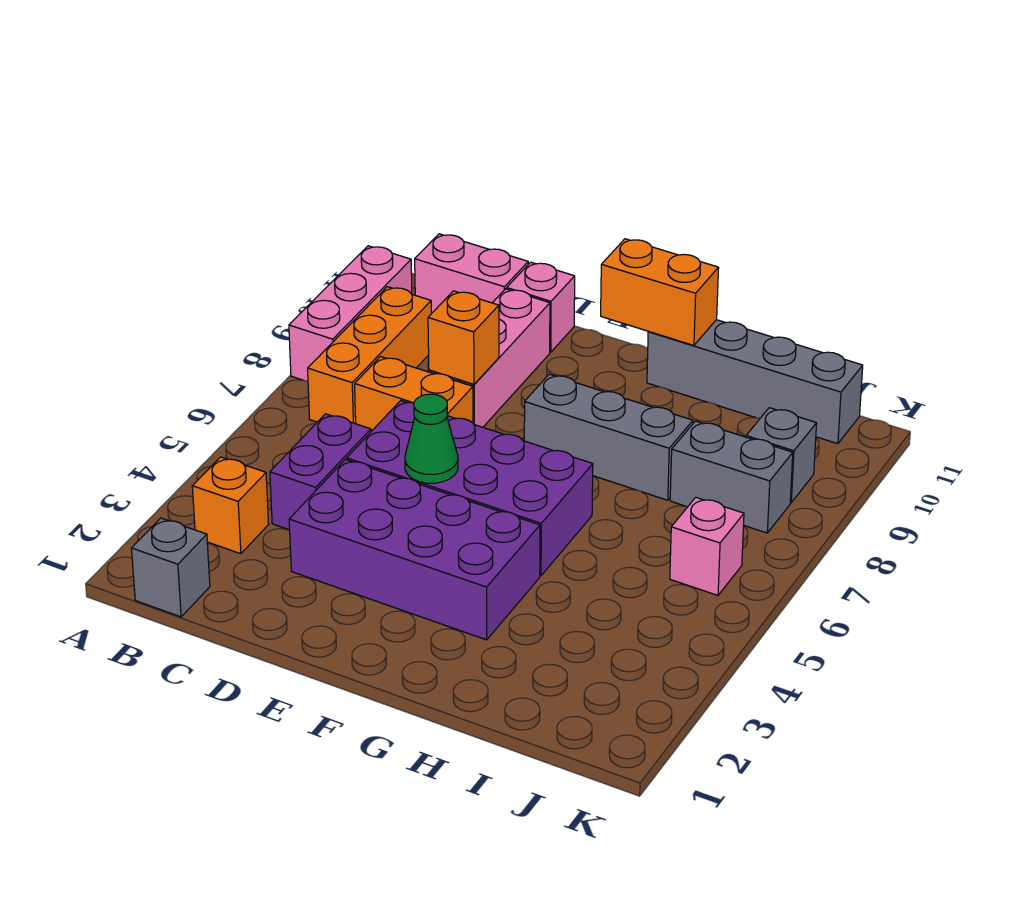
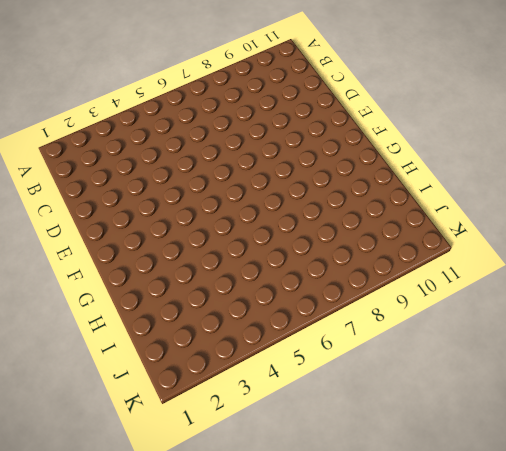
none -> pink 1x3 brick [289,246,412,382]
none -> grey 1x1 brick [132,518,210,617]
none -> orange 1x1 brick [192,457,269,554]

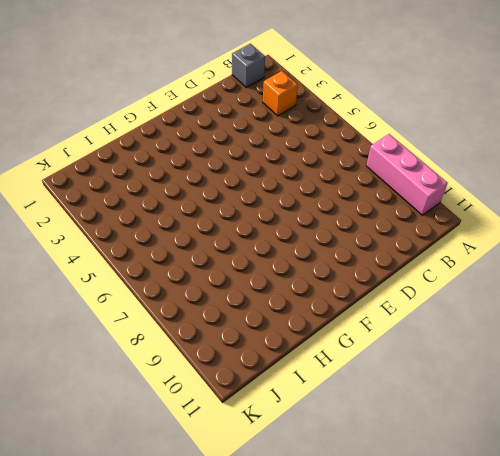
none -> orange 1x3 brick [308,287,431,424]
none -> pink 1x2 brick [415,234,528,314]
none -> purple 1x2 brick [270,414,371,530]

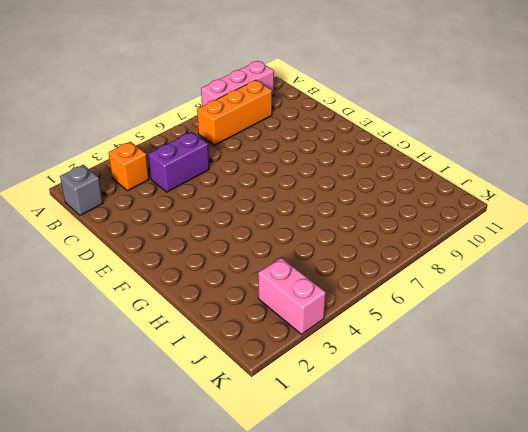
pink 1x2 brick [258,258,326,334] -> pink 1x2 brick moved to [415,234,528,314]
none -> orange 1x2 brick [355,357,473,431]
none -> purple 2x4 brick [289,459,540,640]
none -> purple 2x4 brick [347,401,593,576]

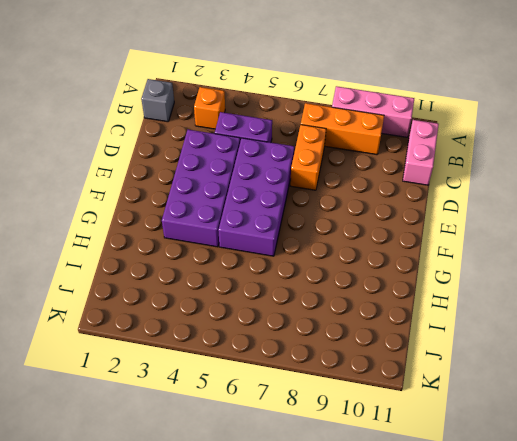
none -> pink 1x3 brick [429,289,550,427]
none -> pink 1x1 brick [507,262,575,352]
none -> grey 1x3 brick [524,374,693,500]

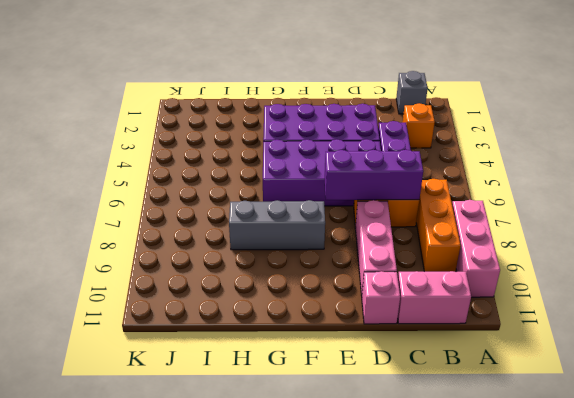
purple 1x3 brick [325,150,423,200] -> none
none -> grey 1x4 brick [647,320,863,444]
none -> grey 1x2 brick [670,421,793,533]
none -> pink 1x1 brick [670,497,744,595]

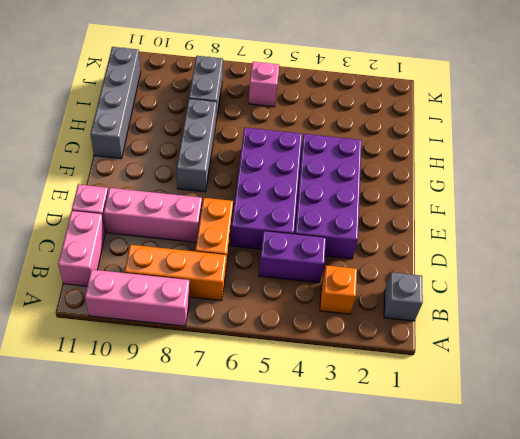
none -> grey 1x1 brick [746,408,817,503]
none -> orange 1x1 brick [428,291,499,384]
none -> green 1x1 cone [405,394,458,483]

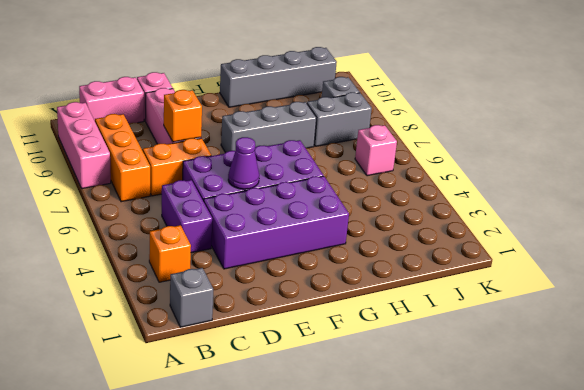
purple 1x1 cone [228,137,259,189] -> green 1x1 cone [405,394,458,483]
none -> orange 1x2 brick [601,239,719,345]

